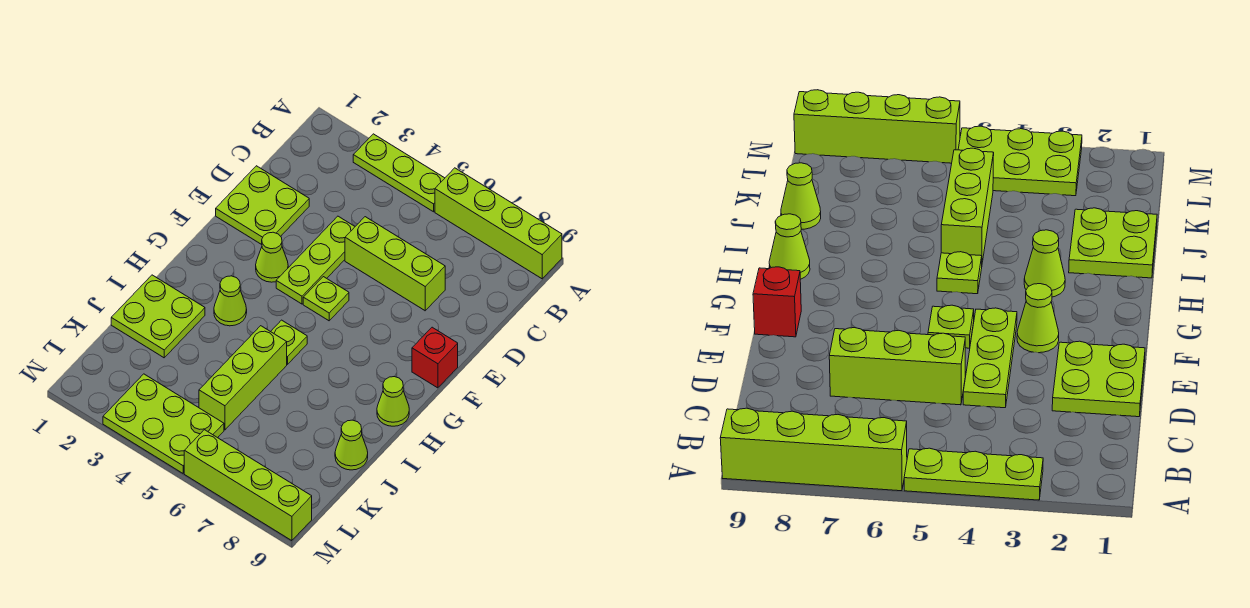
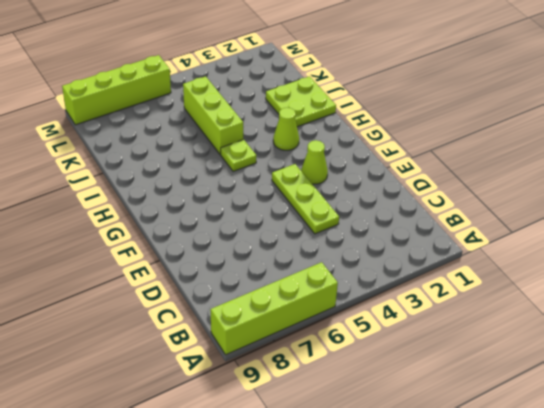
none -> lime 1x3 plate [353,134,445,212]
none -> lime 2x2 plate [216,166,309,245]
none -> lime 1x3 brick [345,217,445,311]

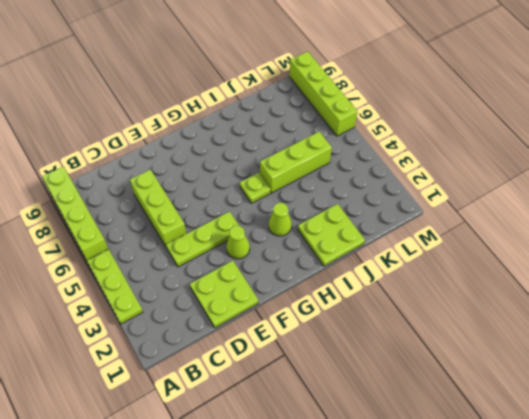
none -> lime 1x1 plate [303,277,349,321]
none -> red 1x1 brick [412,327,458,388]
none -> lime 1x1 cone [377,377,409,426]

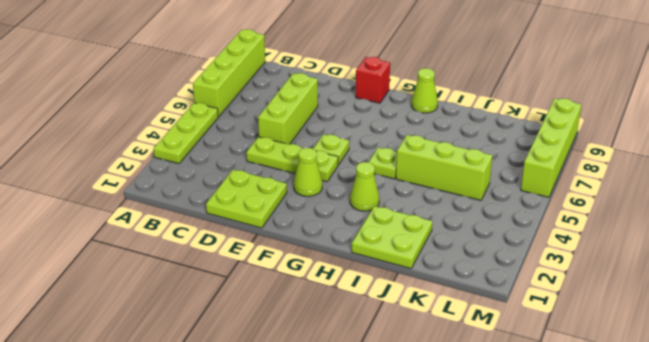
none -> lime 1x1 cone [335,420,368,470]
none -> lime 2x3 plate [103,374,224,473]

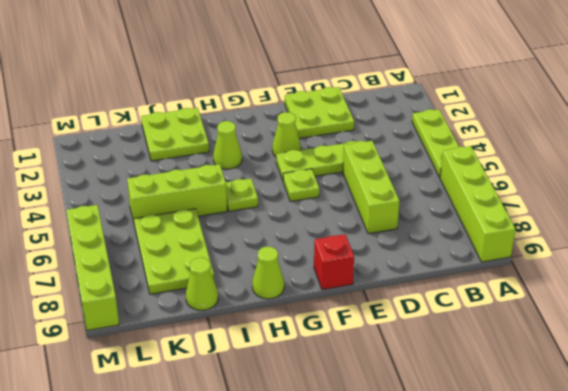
lime 2x3 plate [134,209,214,294] -> lime 2x3 plate moved to [103,374,224,473]

